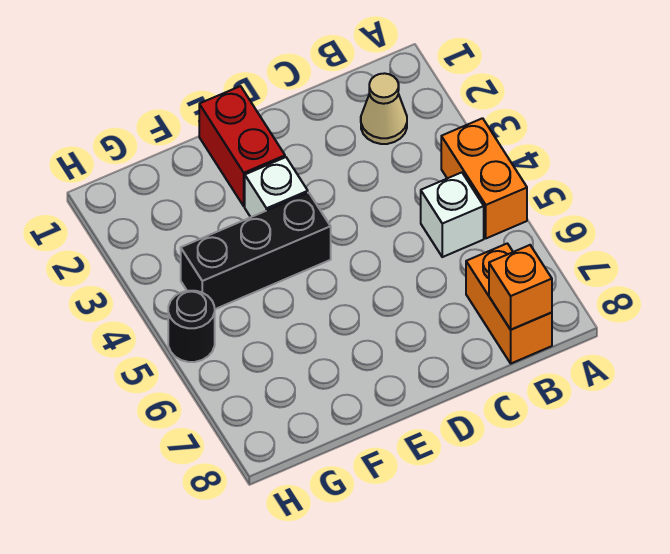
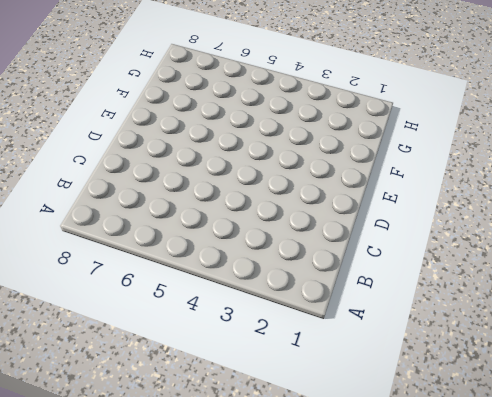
none -> orange 1x2 brick [441,118,527,238]
none -> tan 1x1 cone [361,73,407,144]

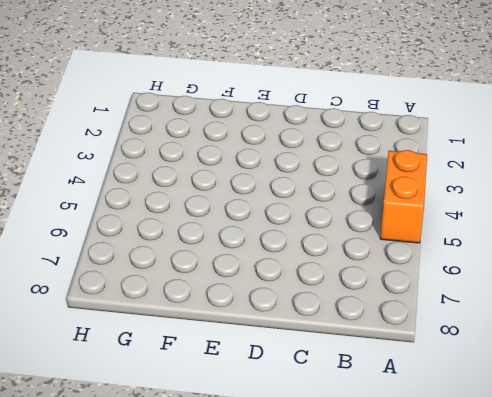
none -> tan 1x1 cone [361,73,407,144]
none -> white 1x1 brick [421,172,484,257]

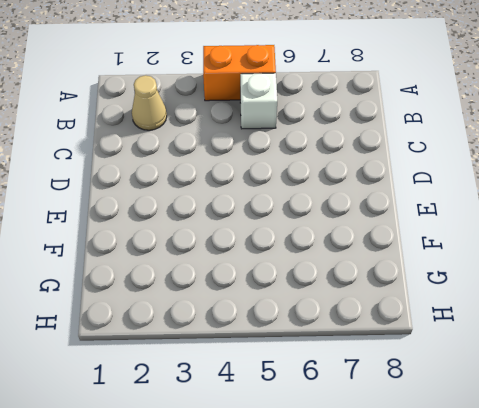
none -> orange 1x2 brick [466,243,552,363]
none -> red 1x2 brick [199,86,285,206]

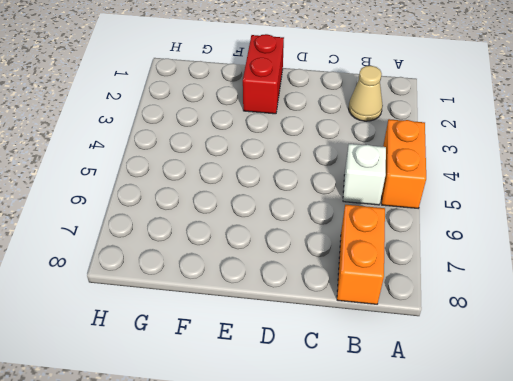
none -> white 1x1 brick [245,157,308,217]
none -> black 1x3 brick [181,193,331,309]

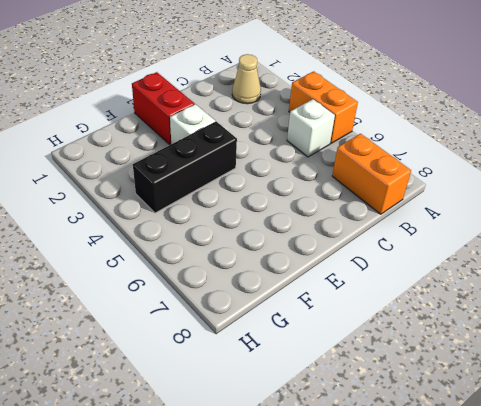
none -> black 1x1 round brick [168,291,215,362]
none -> orange 1x1 brick [489,245,552,330]

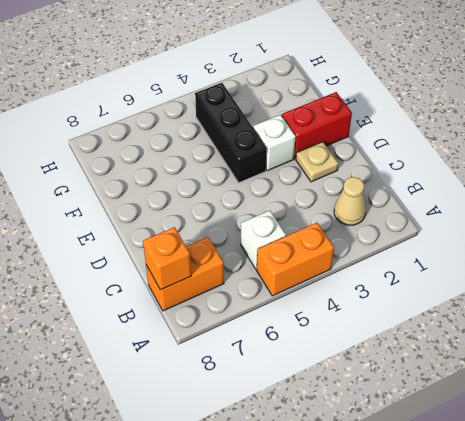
tan 1x1 plate [296,142,338,182] -> none
none -> black 1x1 round brick [168,291,215,362]

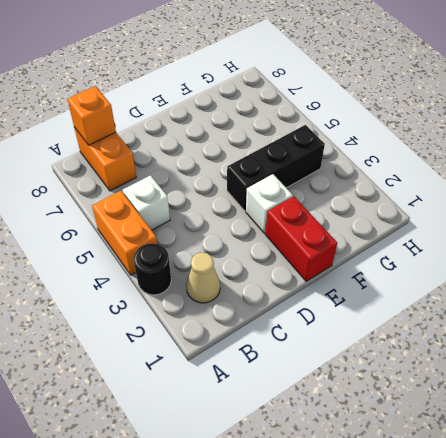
black 1x1 round brick [134,243,171,295] -> black 1x1 round brick moved to [168,291,215,362]

